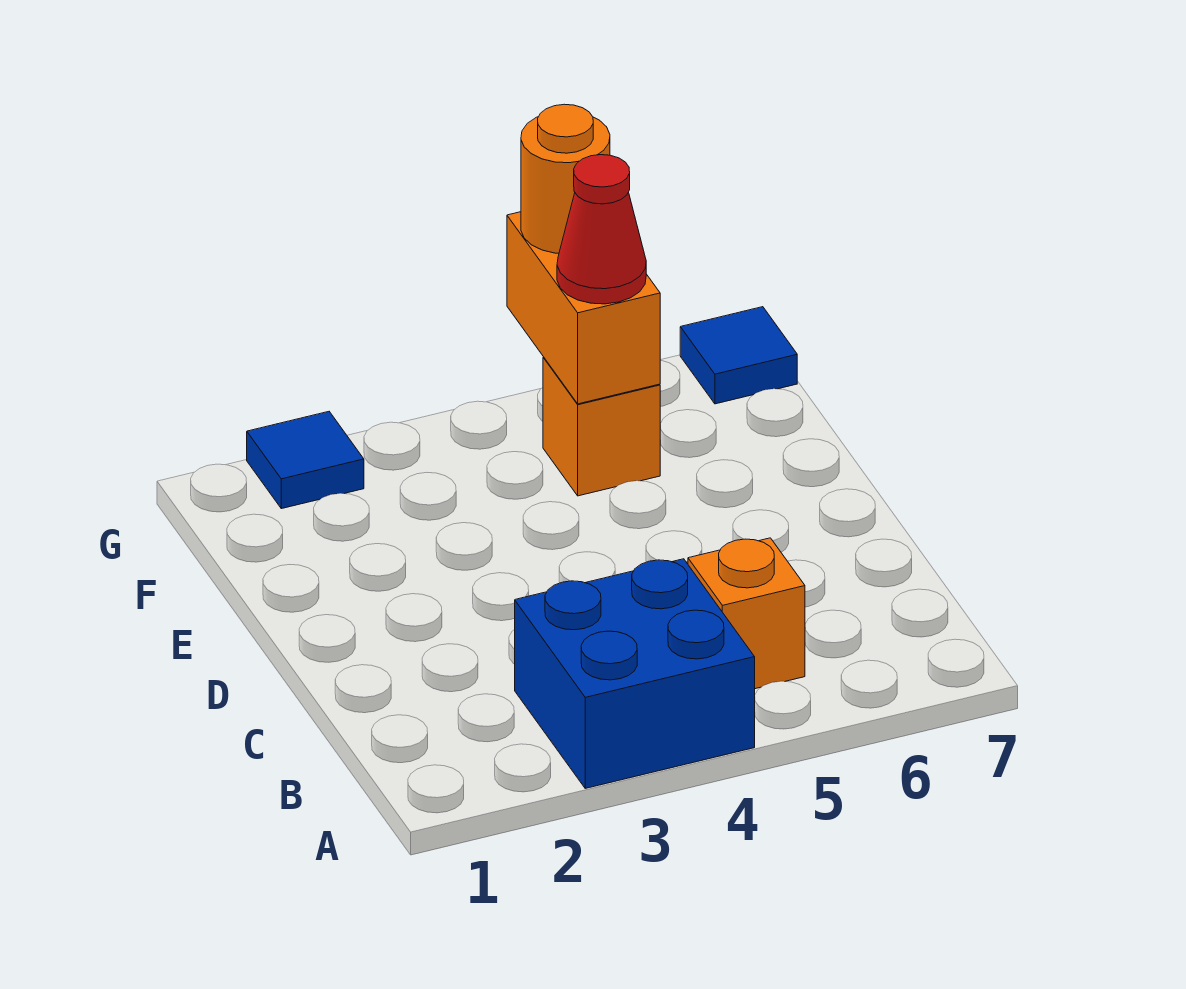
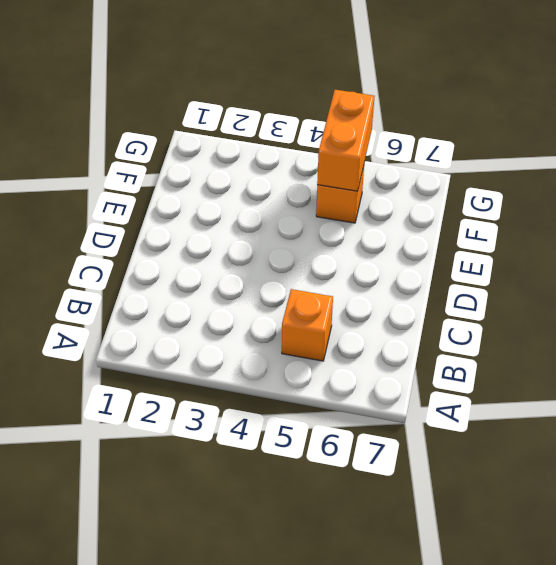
none -> blue 2x2 brick [515,559,755,788]
none -> blue 1x1 tile [247,412,364,509]

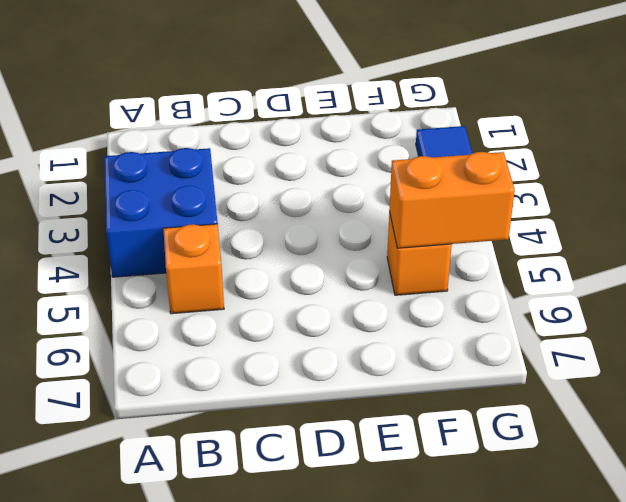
none -> blue 1x1 tile [680,307,797,404]
none -> red 1x1 cone [557,155,646,304]

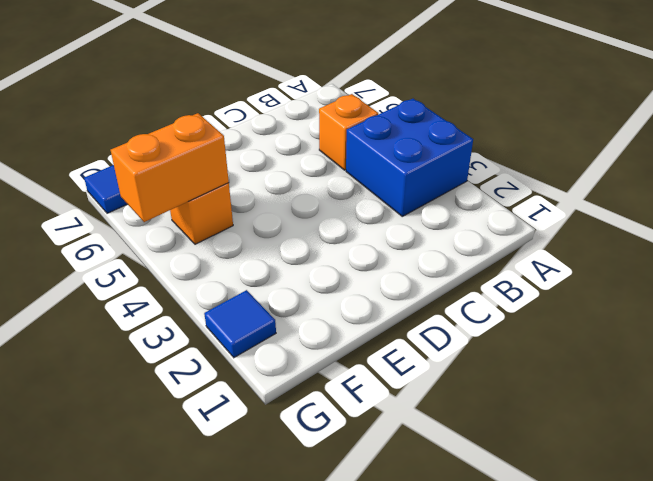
none -> red 1x1 cone [557,155,646,304]
none -> orange 1x1 round brick [521,104,610,253]

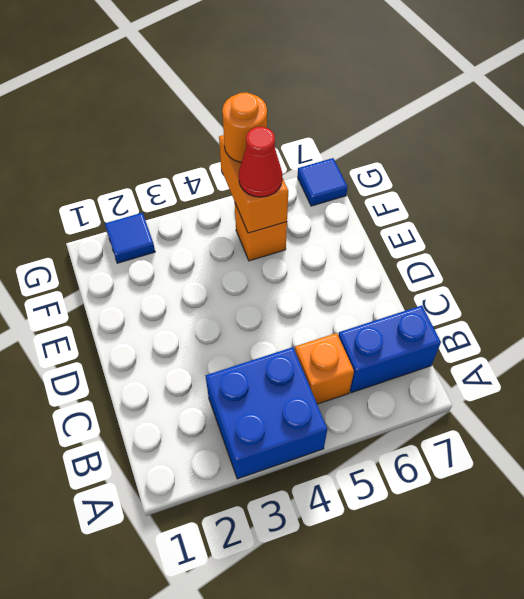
blue 1x2 brick [338,305,441,393] -> none

